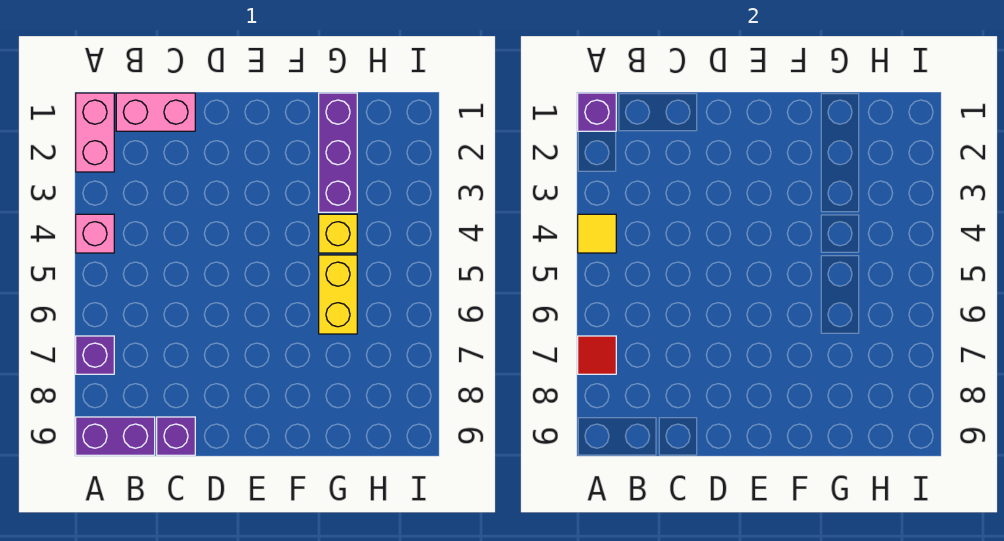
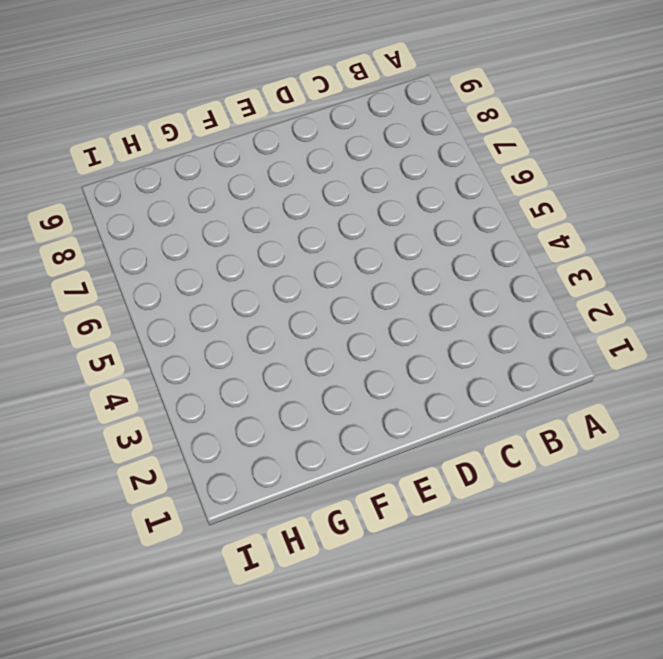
none -> pink 1x2 brick [76,93,114,172]
none -> pink 1x1 brick [76,214,114,253]
none -> purple 1x1 brick [76,336,114,374]

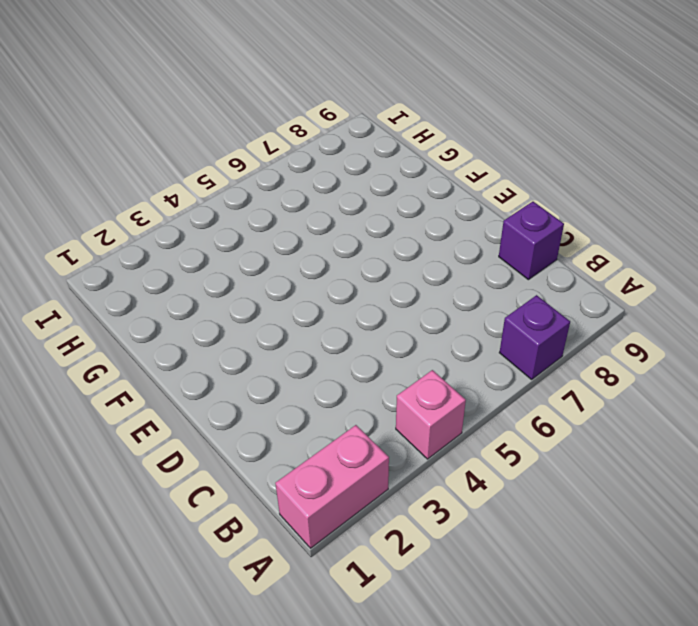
none -> purple 1x2 brick [76,417,155,455]
none -> pink 1x2 brick [116,93,195,131]
none -> purple 1x3 brick [319,93,357,212]

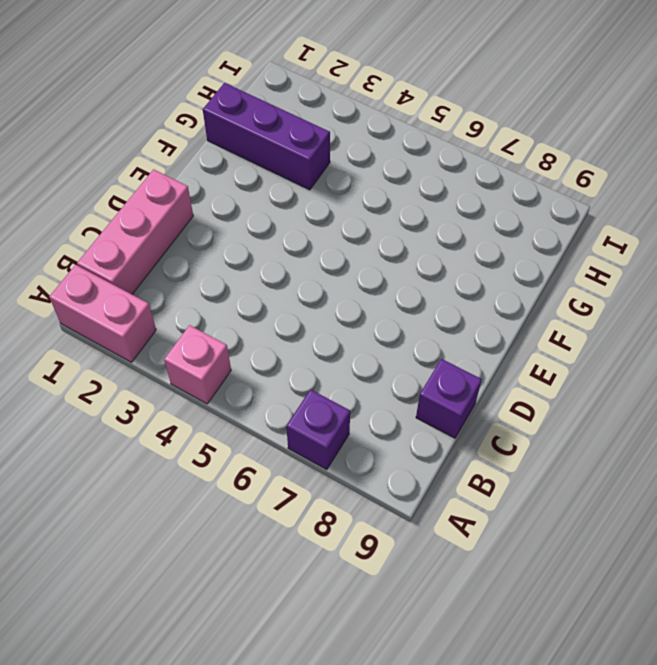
pink 1x3 brick [77,169,193,294] -> pink 1x2 brick [116,93,195,131]
none -> purple 1x2 brick [76,417,155,455]
none -> yellow 1x1 brick [319,214,357,253]
none -> yellow 1x2 brick [319,255,357,334]

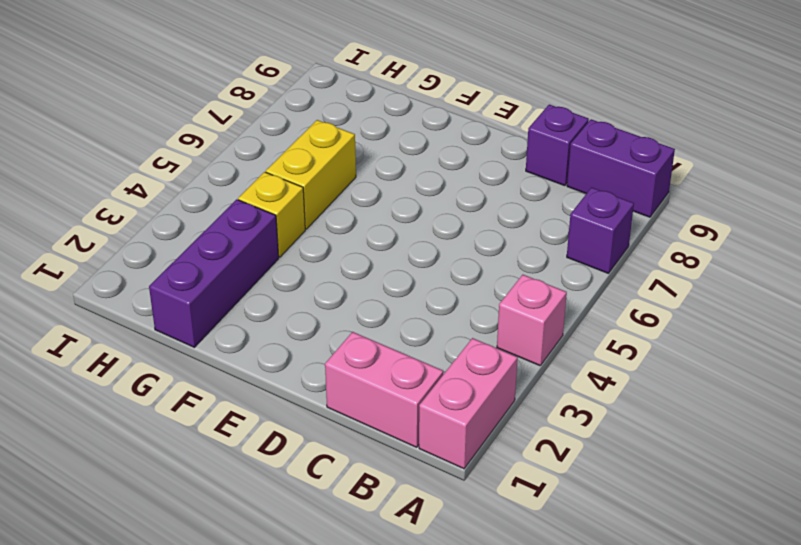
none -> purple 1x1 brick [578,93,616,131]
none -> yellow 1x1 tile [578,214,616,253]
none -> red 1x1 tile [578,336,616,374]

